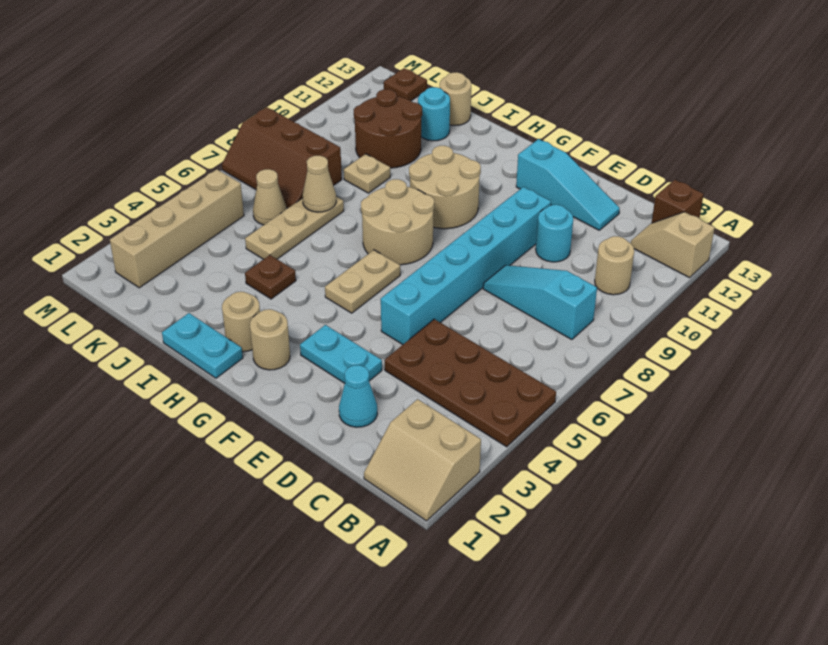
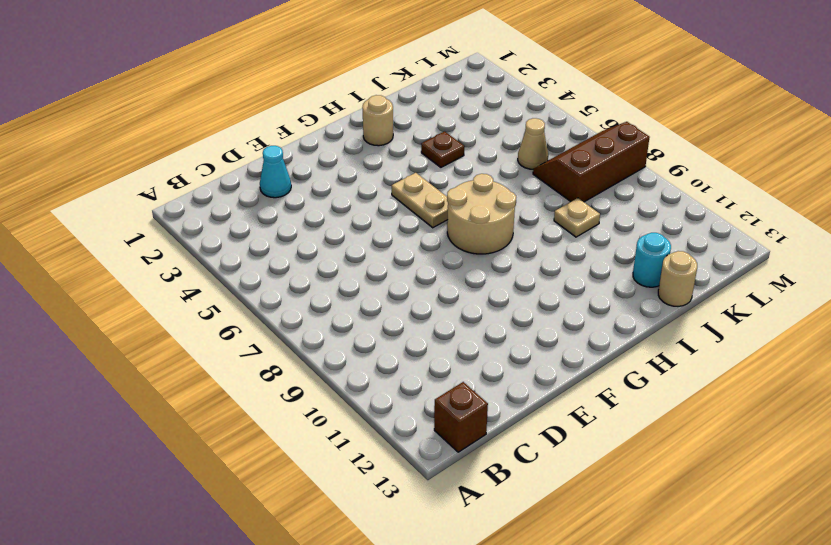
none -> tan 2x2 slope [364,399,481,521]
none -> brown 2x4 plate [384,319,556,447]
none -> tan 1x2 slope [631,212,715,278]

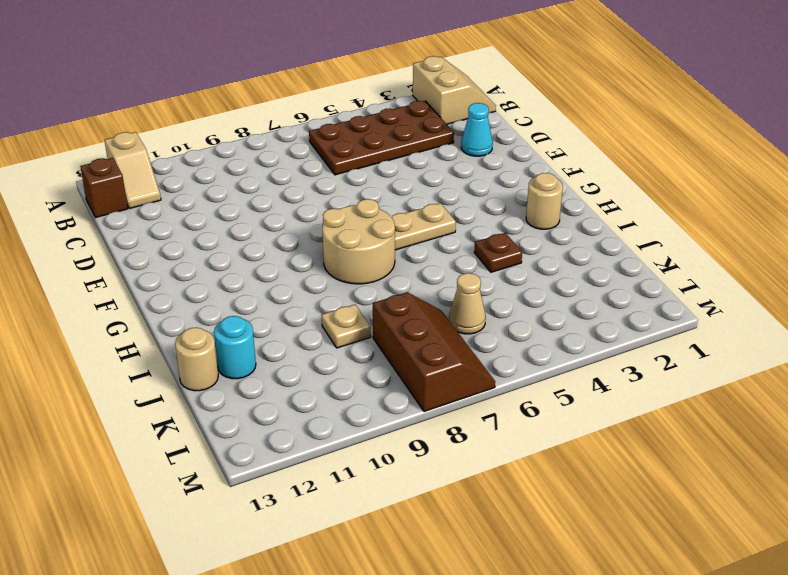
brown 2x4 plate [309,101,454,175] -> brown 2x4 plate turned to [384,319,556,447]
none -> cyan 1x3 slope [483,265,597,340]
none -> tan 1x1 round brick [595,236,634,295]
none -> cyan 1x1 round brick [536,205,573,262]

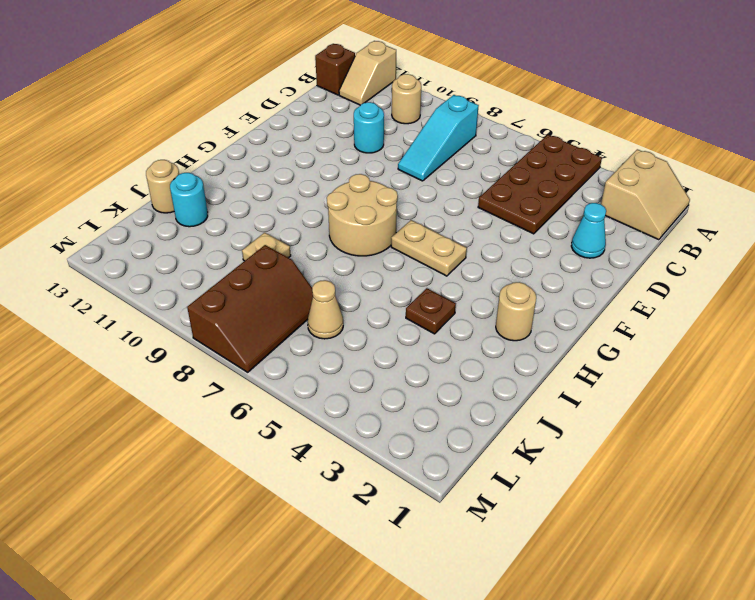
none -> cyan 1x3 slope [516,139,620,230]
none -> cyan 1x2 plate [300,325,382,383]
none -> cyan 1x6 brick [381,187,551,344]

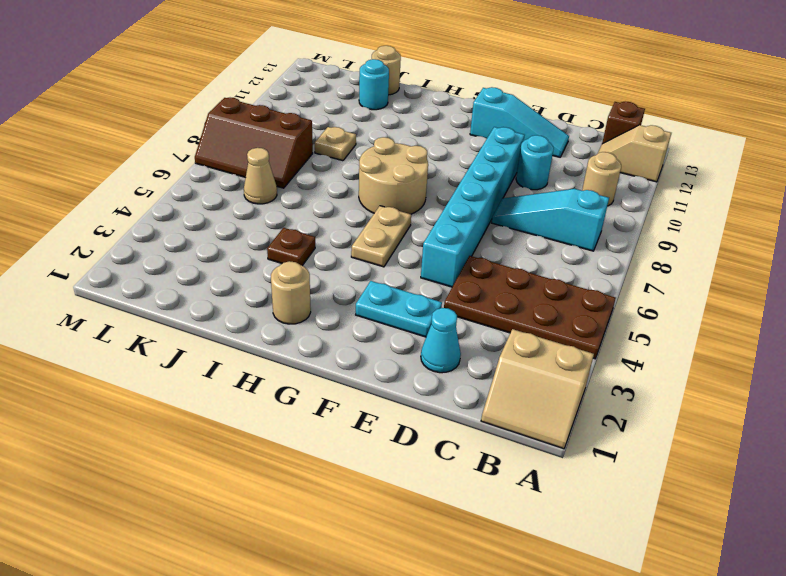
none -> tan 1x1 round brick [250,309,290,370]
none -> tan 2x2 round brick [409,146,481,229]
none -> cyan 1x2 plate [162,313,243,378]

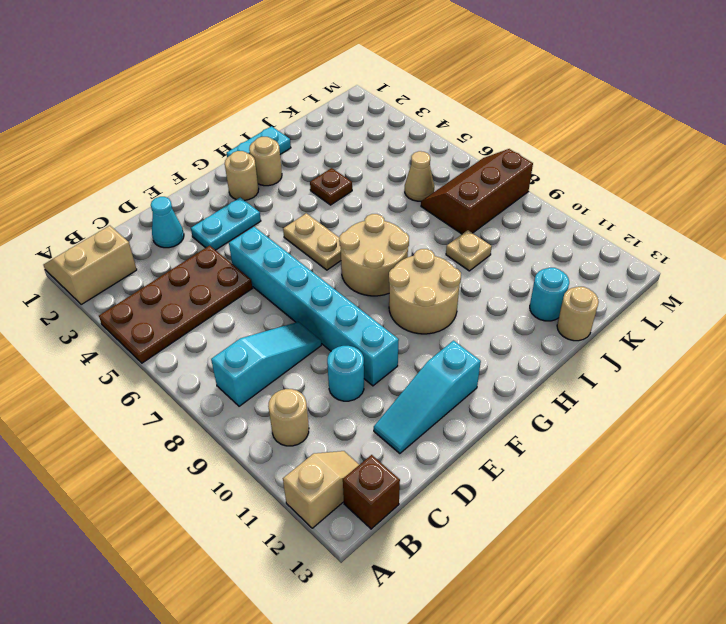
none -> tan 1x3 plate [245,197,344,259]
none -> brown 2x2 round brick [354,89,422,168]
none -> tan 1x4 brick [110,169,244,288]

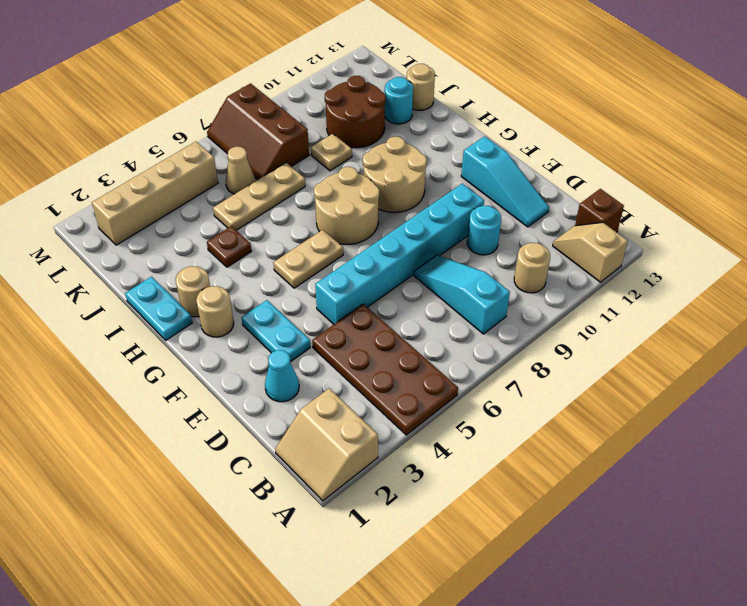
none -> brown 1x1 plate [384,68,427,101]
none -> tan 1x1 cone [302,156,336,212]

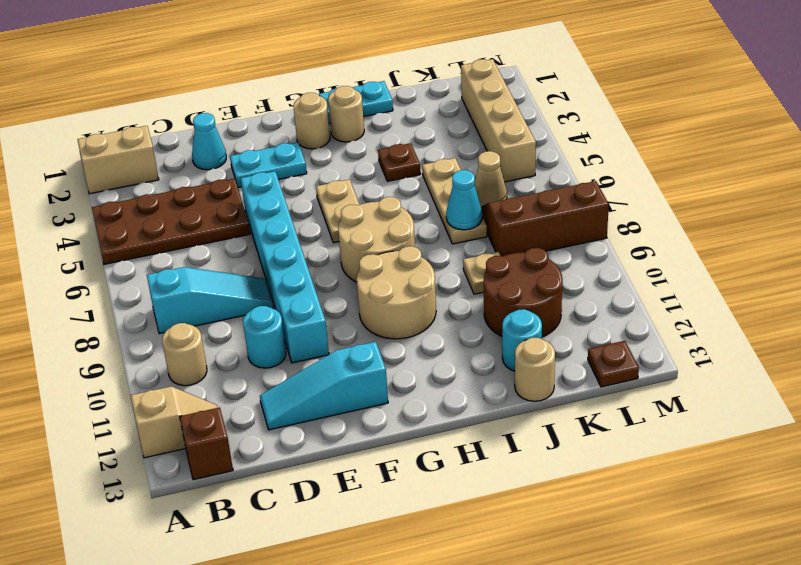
cyan 1x1 cone [446,170,482,230] -> tan 1x1 cone [302,156,336,212]

